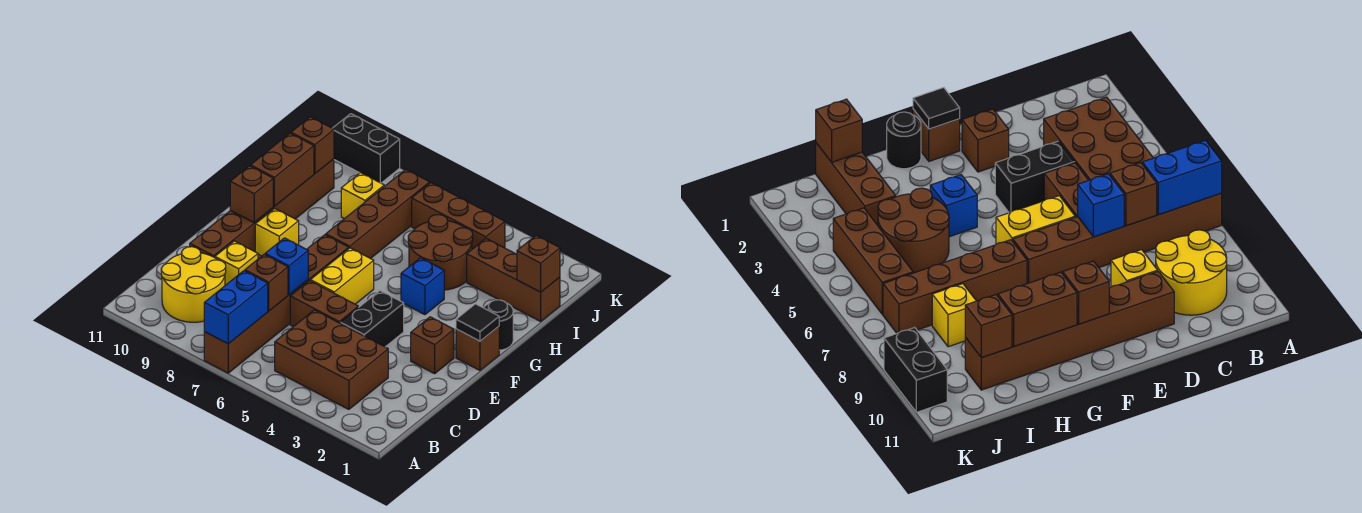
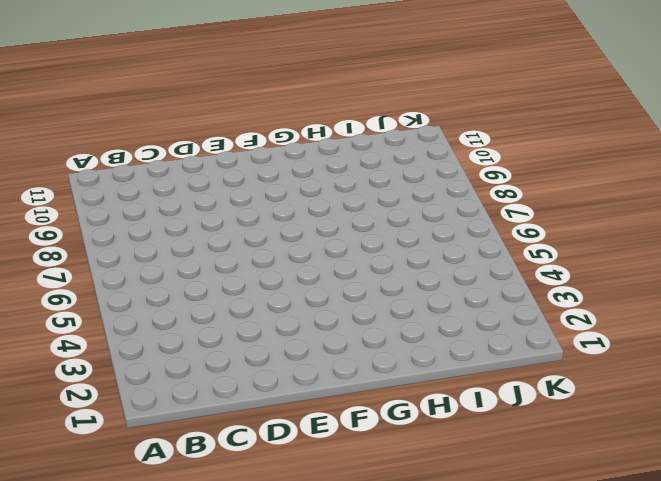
none -> brown 1x6 brick [204,235,349,373]
none -> brown 2x3 brick [275,310,388,409]
none -> yellow 2x2 round brick [161,247,226,322]

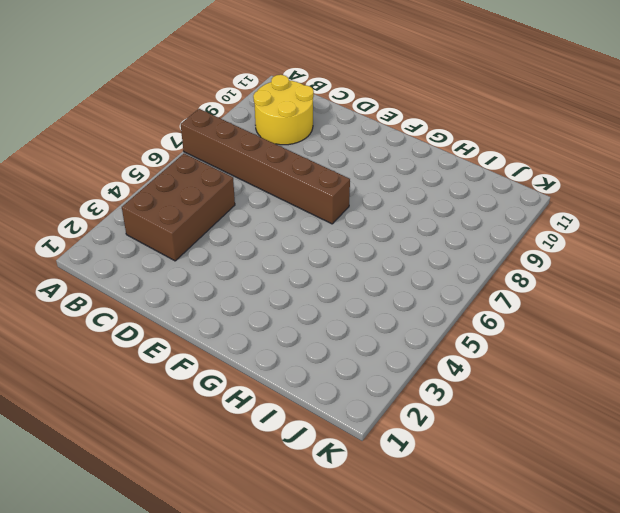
none -> black 1x2 brick [340,291,404,347]
none -> brown 1x2 brick [290,281,358,327]
none -> yellow 1x1 brick [215,241,258,285]

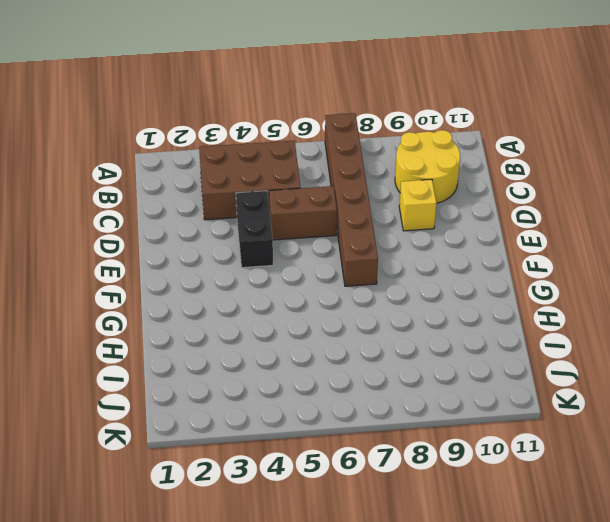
none -> brown 1x6 brick [190,159,334,258]
none -> brown 1x1 brick [411,317,454,374]
none -> yellow 1x2 brick [310,248,374,304]

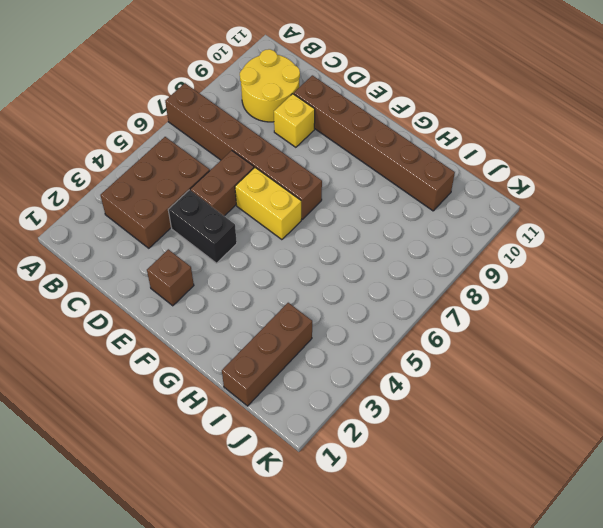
none -> brown 1x1 brick [456,327,499,370]
none -> yellow 1x1 brick [255,208,299,256]
none -> black 1x1 round brick [484,300,513,350]

